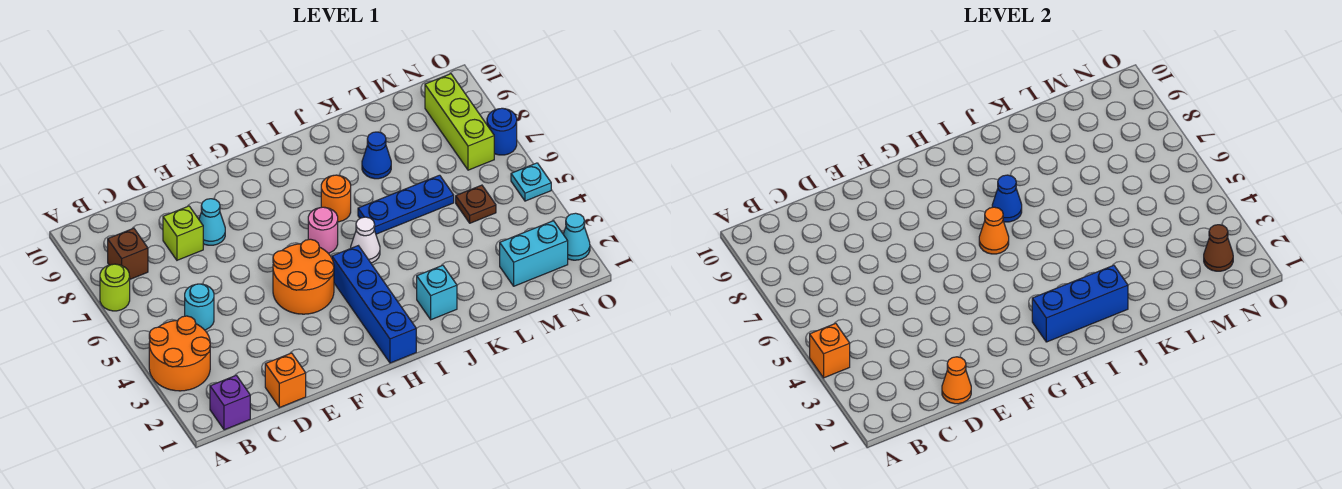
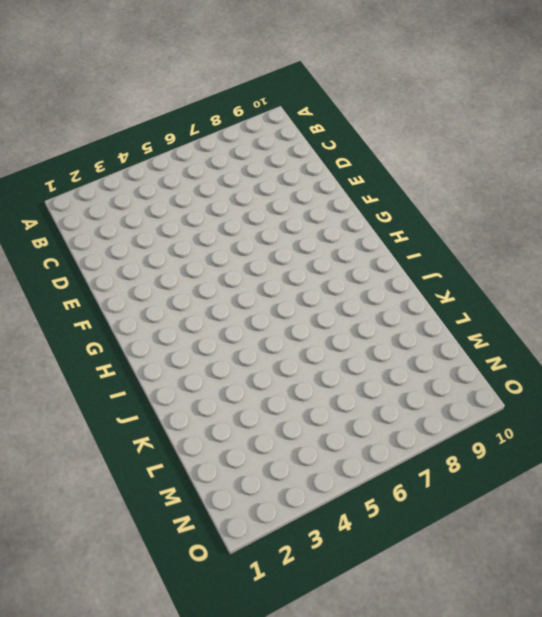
none -> orange 2x2 round brick [149,316,210,391]
none -> lime 1x1 round brick [100,264,130,311]
none -> purple 1x1 brick [210,375,250,430]

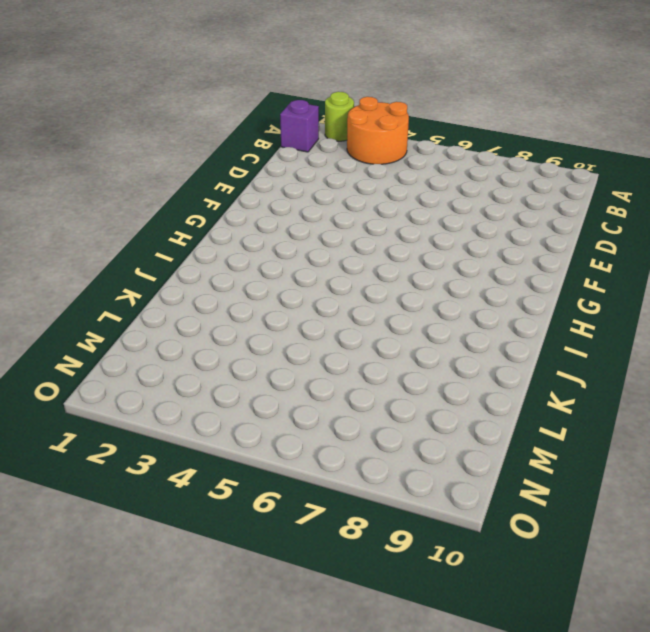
lime 1x1 round brick [325,92,354,141] -> lime 1x1 round brick moved to [100,264,130,311]
none -> brown 1x1 brick [108,228,148,279]
none -> cyan 1x1 round brick [185,284,214,330]
none -> orange 1x1 brick [265,353,306,408]

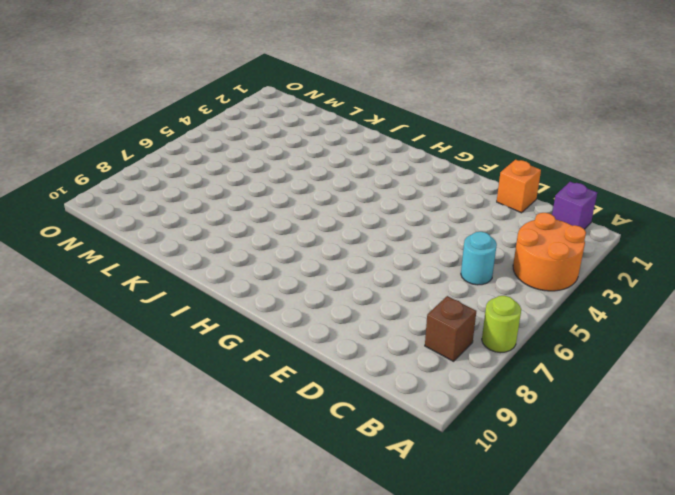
none -> lime 1x1 brick [163,206,203,260]
none -> cyan 1x1 cone [199,199,225,245]
none -> orange 2x2 round brick [273,239,334,314]

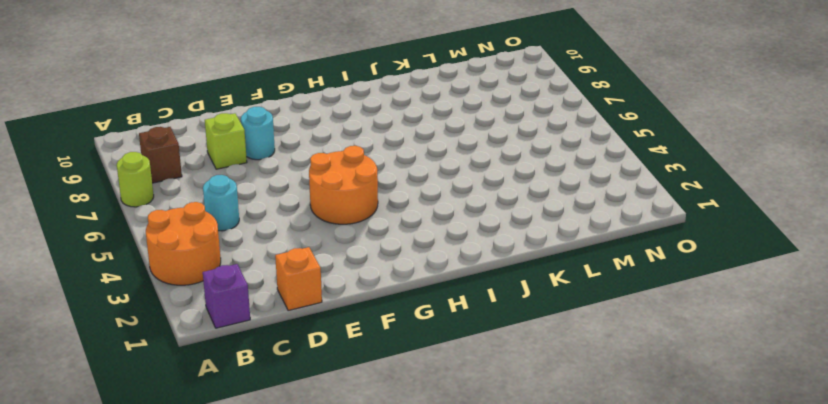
cyan 1x1 round brick [241,107,275,160] -> cyan 1x1 cone [199,199,225,245]
none -> blue 1x4 brick [332,246,416,363]
none -> pink 1x1 round brick [308,207,338,253]
none -> white 1x1 cone [351,217,380,263]

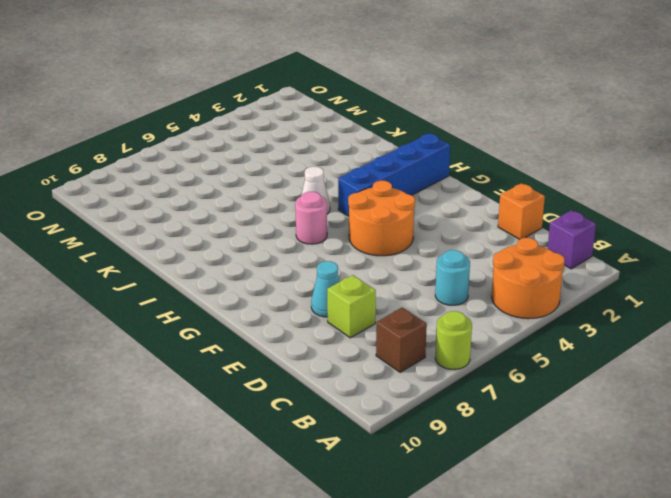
none -> orange 1x1 round brick [321,175,351,222]
none -> cyan 1x1 brick [417,265,457,320]
none -> blue 1x3 plate [358,175,454,234]

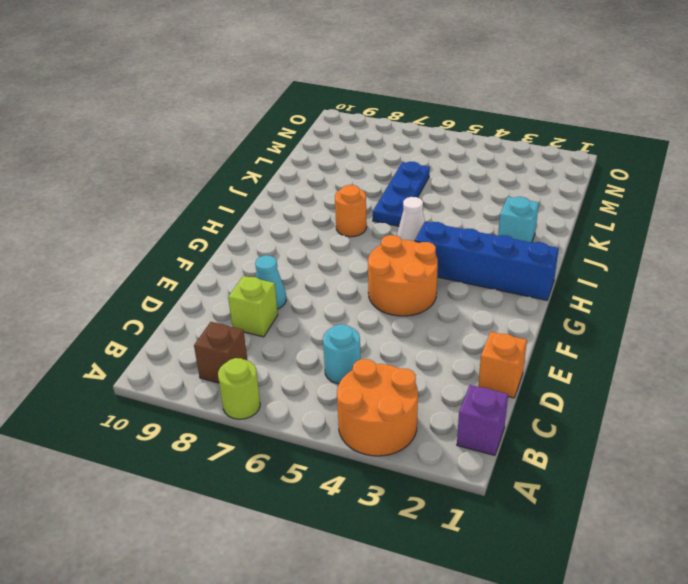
none -> pink 1x1 round brick [308,207,338,253]
none -> blue 1x1 cone [362,132,391,179]
none -> cyan 1x2 brick [500,221,568,286]

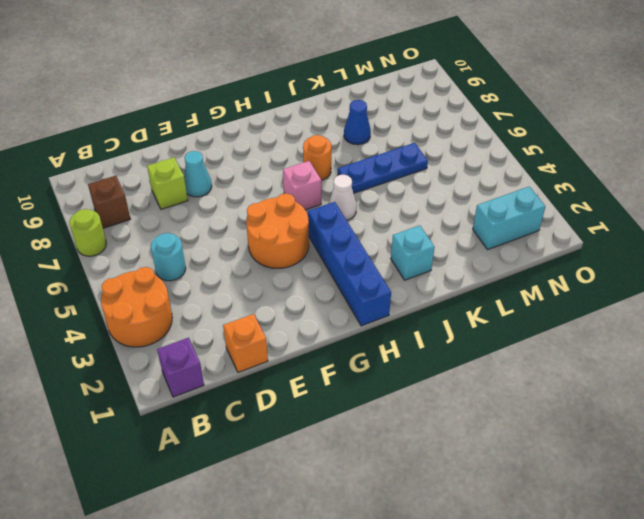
pink 1x1 brick [283,161,321,210] -> pink 1x1 round brick [308,207,338,253]
none -> brown 1x1 plate [456,185,496,223]
none -> lime 1x3 brick [425,74,494,170]
none -> cyan 1x1 cone [563,213,590,260]

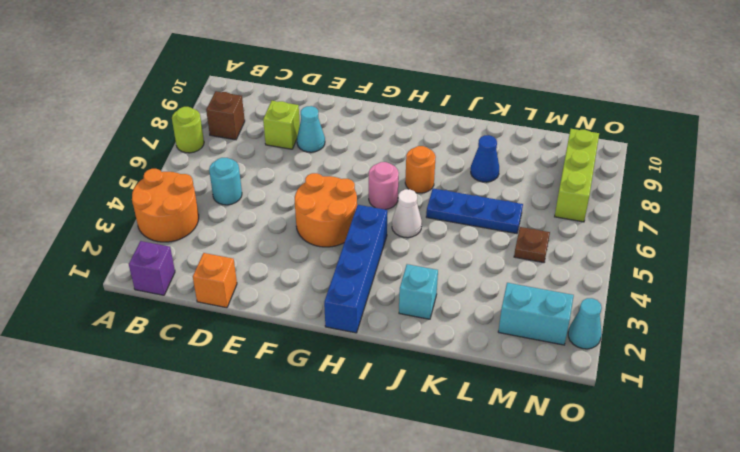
none -> cyan 1x1 plate [511,163,551,201]
none -> blue 1x1 round brick [487,108,517,155]
none -> orange 1x1 brick [810,323,850,378]

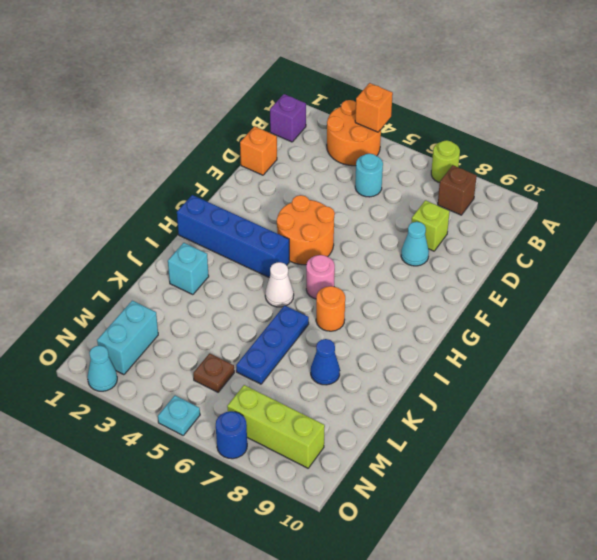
none -> orange 1x1 cone [942,357,971,404]
none -> blue 1x3 brick [1032,265,1128,342]
none -> orange 1x1 cone [979,207,1009,254]

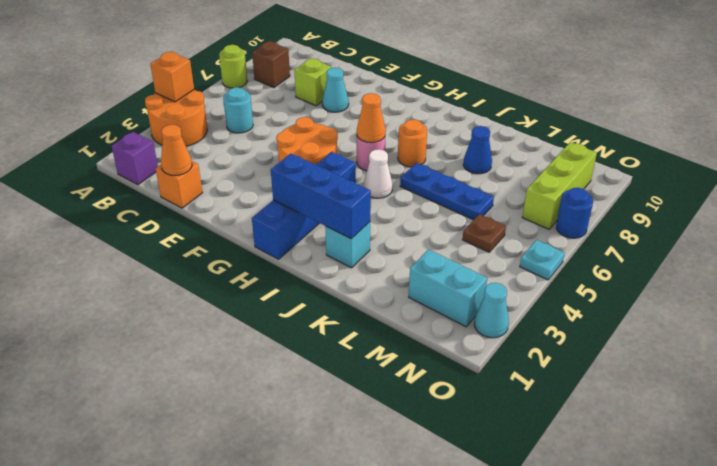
none -> blue 1x1 cone [992,175,1022,222]
none -> brown 1x1 cone [1204,225,1233,271]

